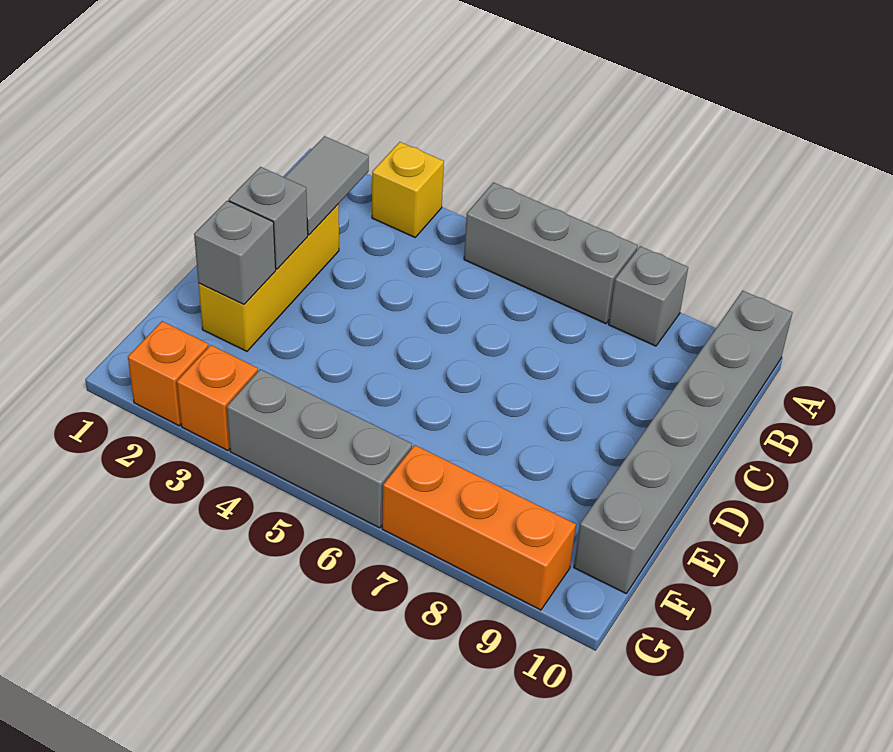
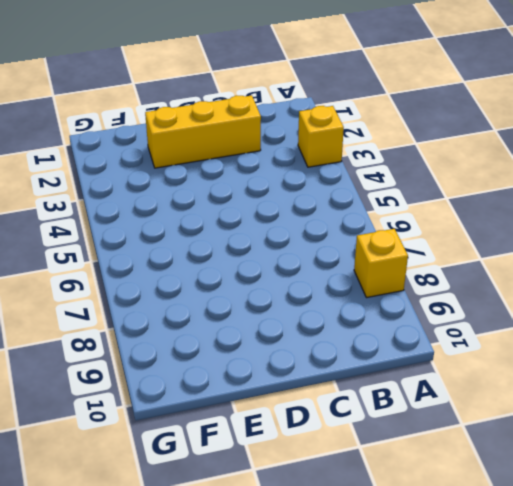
yellow 1x1 brick [354,229,408,298] -> grey 1x1 brick [609,246,688,346]
none -> grey 1x3 brick [464,183,638,324]
none -> grey 1x6 brick [574,291,793,593]
none -> orange 1x1 brick [128,321,208,426]

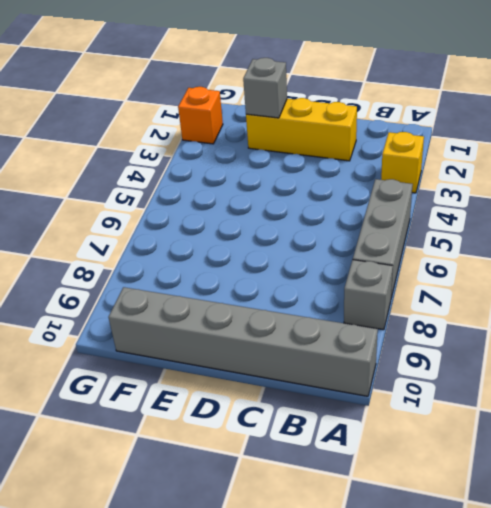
none -> orange 1x1 brick [177,345,258,451]
none -> grey 1x3 brick [227,369,412,528]
none -> orange 1x3 brick [382,445,576,610]

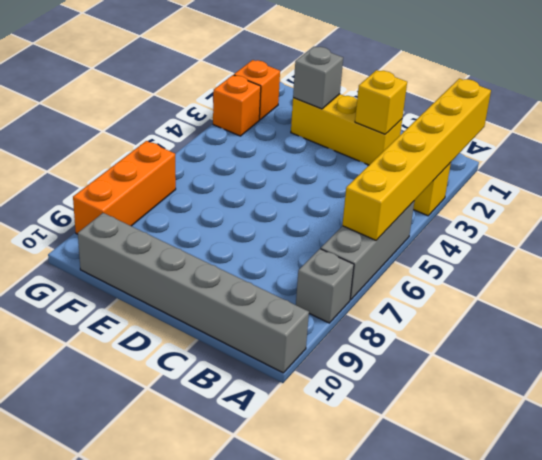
yellow 1x6 brick [342,78,491,240] -> none
yellow 1x1 brick [355,70,407,134] -> grey 1x2 tile [285,136,369,235]
none -> grey 1x3 brick [227,369,412,528]
none -> grey 1x1 brick [229,167,308,269]

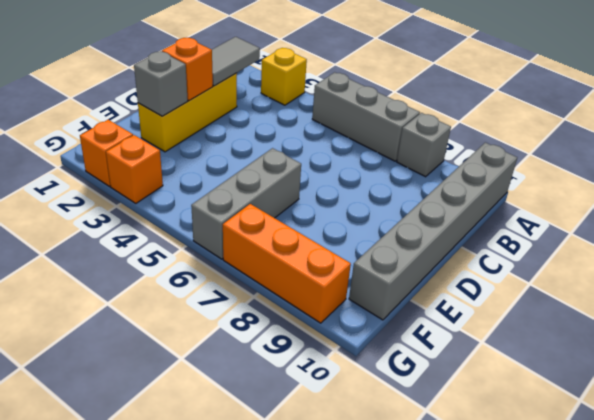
orange 1x1 brick [162,38,213,101] -> grey 1x1 brick [229,167,308,269]
grey 1x3 brick [191,148,301,259] -> grey 1x3 brick turned to [227,369,412,528]

